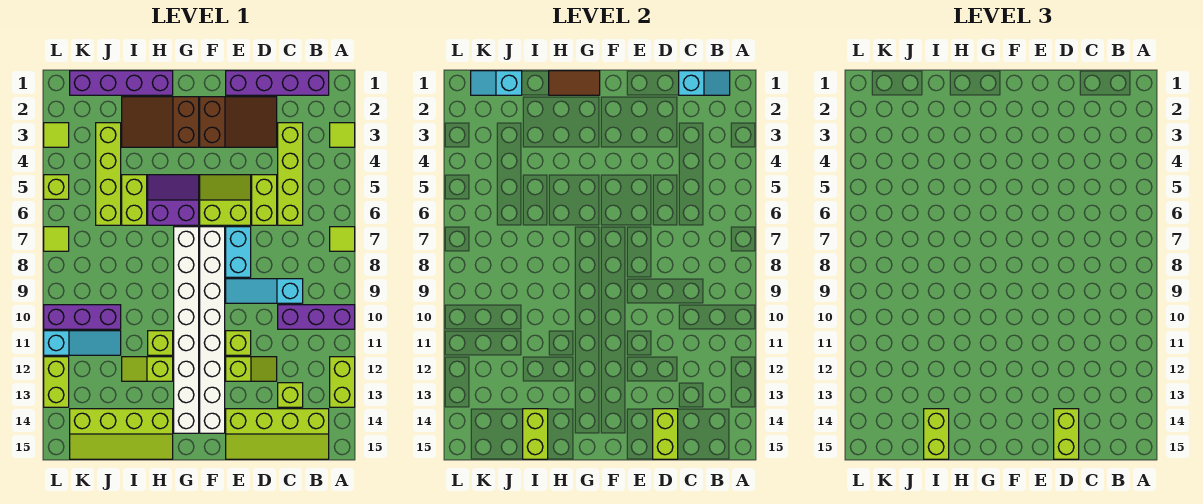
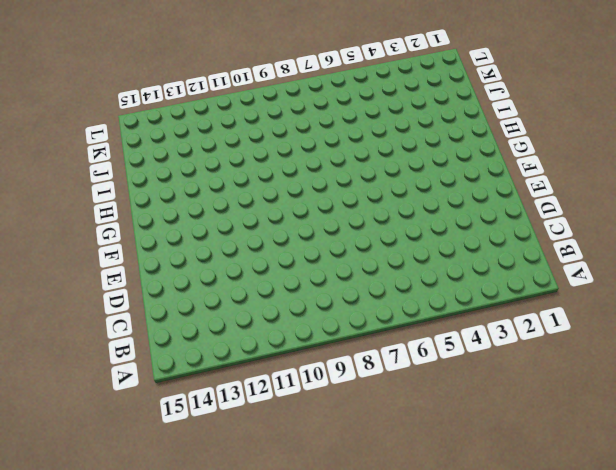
none -> lime 1x1 tile [330,123,355,147]
none -> lime 1x1 tile [330,227,355,251]
none -> purple 1x3 brick [278,305,355,329]
none -> lime 1x2 brick [330,357,355,407]

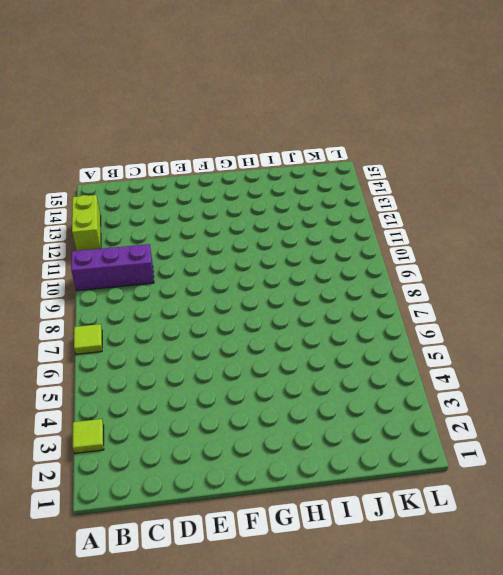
none -> purple 1x4 brick [226,71,329,95]
none -> lime 2x4 slope [226,409,329,459]
none -> lime 1x4 brick [278,123,303,225]
none -> cyan 1x3 slope [226,279,303,303]

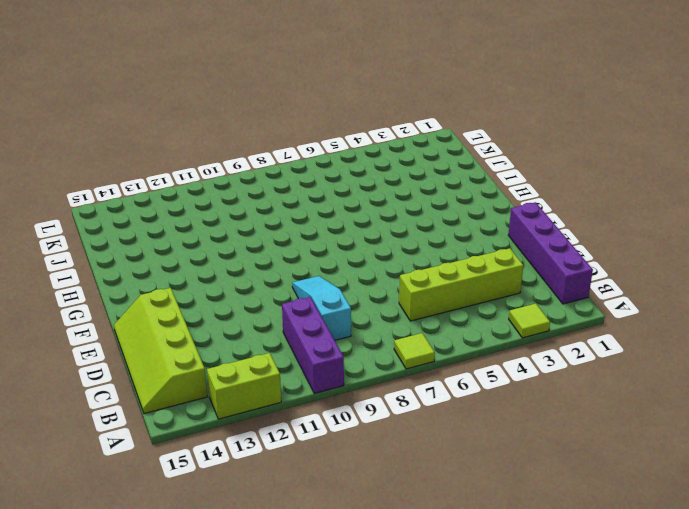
none -> lime 1x1 brick [278,383,303,407]
none -> brown 2x3 slope [200,97,277,147]
none -> lime 1x2 brick [252,175,277,225]
none -> lime 1x2 slope [226,357,277,381]

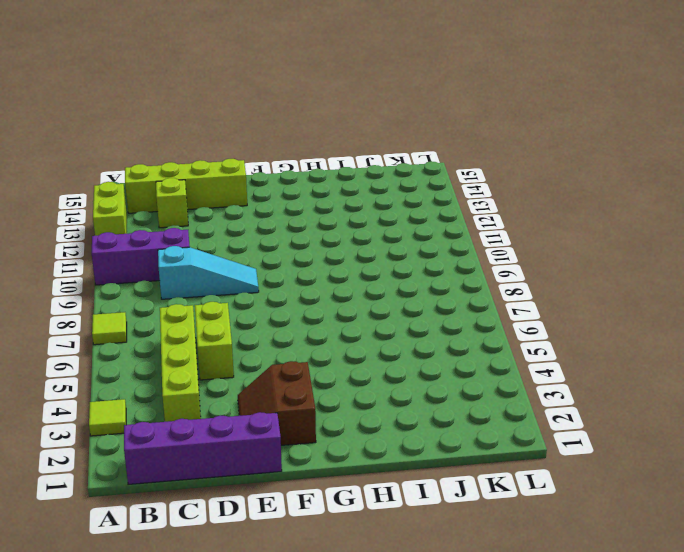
brown 2x2 slope [238,361,316,445] -> brown 2x3 slope [200,97,277,147]
none -> lime 1x2 slope [226,357,277,381]
none -> lime 2x2 slope [200,175,251,225]
none -> cyan 1x2 brick [226,227,251,277]
none -> lime 1x1 brick [226,331,251,355]

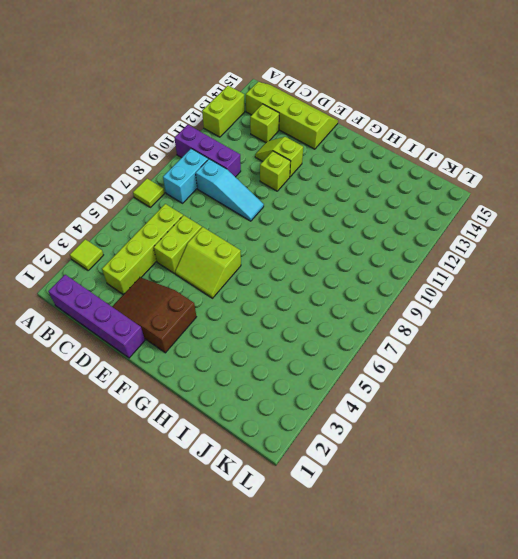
cyan 1x2 brick [163,149,208,203] -> cyan 1x2 brick moved to [226,227,251,277]
none -> white 1x8 brick [200,227,225,433]
none -> brown 2x3 slope [122,97,199,147]
none -> purple 2x2 slope [148,175,199,225]
none -> white 1x8 brick [174,227,199,433]

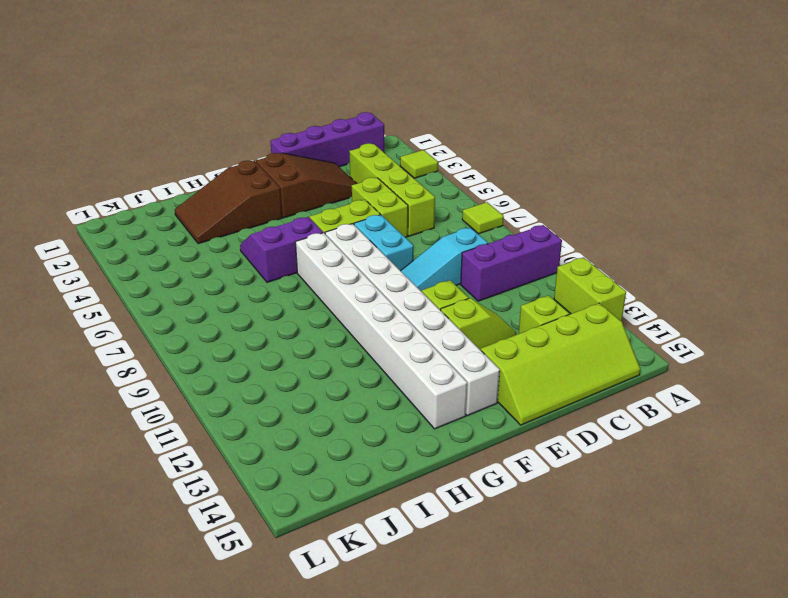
none -> purple 1x4 brick [70,71,173,95]
none -> lime 1x1 brick [148,331,173,355]
none -> lime 1x2 slope [122,357,173,381]
none -> lime 2x4 slope [70,409,173,459]

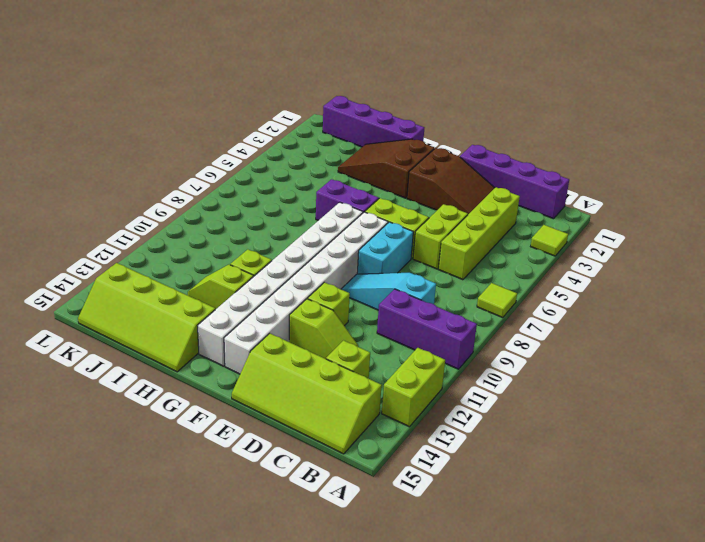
none -> lime 1x2 brick [122,175,147,225]
none -> lime 1x4 brick [96,123,121,225]
none -> purple 1x3 brick [44,305,121,329]
none -> cyan 1x3 slope [44,331,121,355]

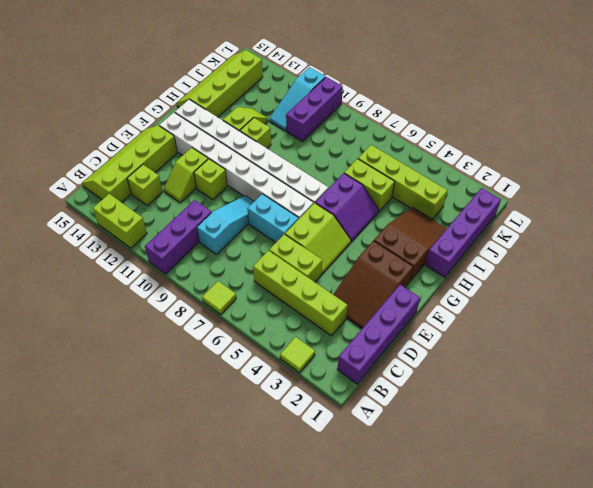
none -> lime 1x1 tile [44,123,69,147]
none -> lime 1x1 brick [44,175,69,199]
none -> lime 1x1 tile [44,227,69,251]
none -> lime 1x2 brick [44,357,69,407]

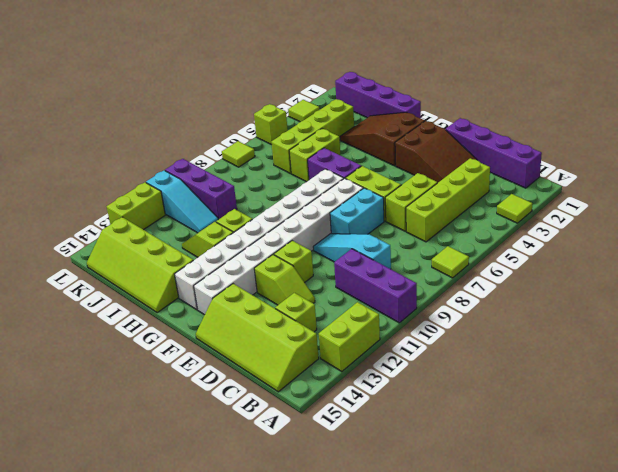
none -> cyan 1x2 slope [679,71,730,95]
none -> lime 1x2 brick [653,409,678,459]
none -> brown 1x2 tile [549,71,600,95]
none -> lime 1x2 brick [523,409,548,459]

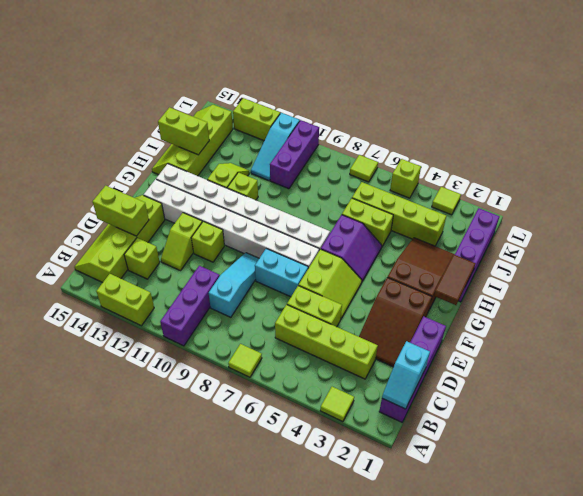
none -> cyan 1x2 slope [471,71,522,95]
none -> lime 1x2 brick [1054,409,1079,459]
none -> lime 1x2 brick [924,409,949,459]

